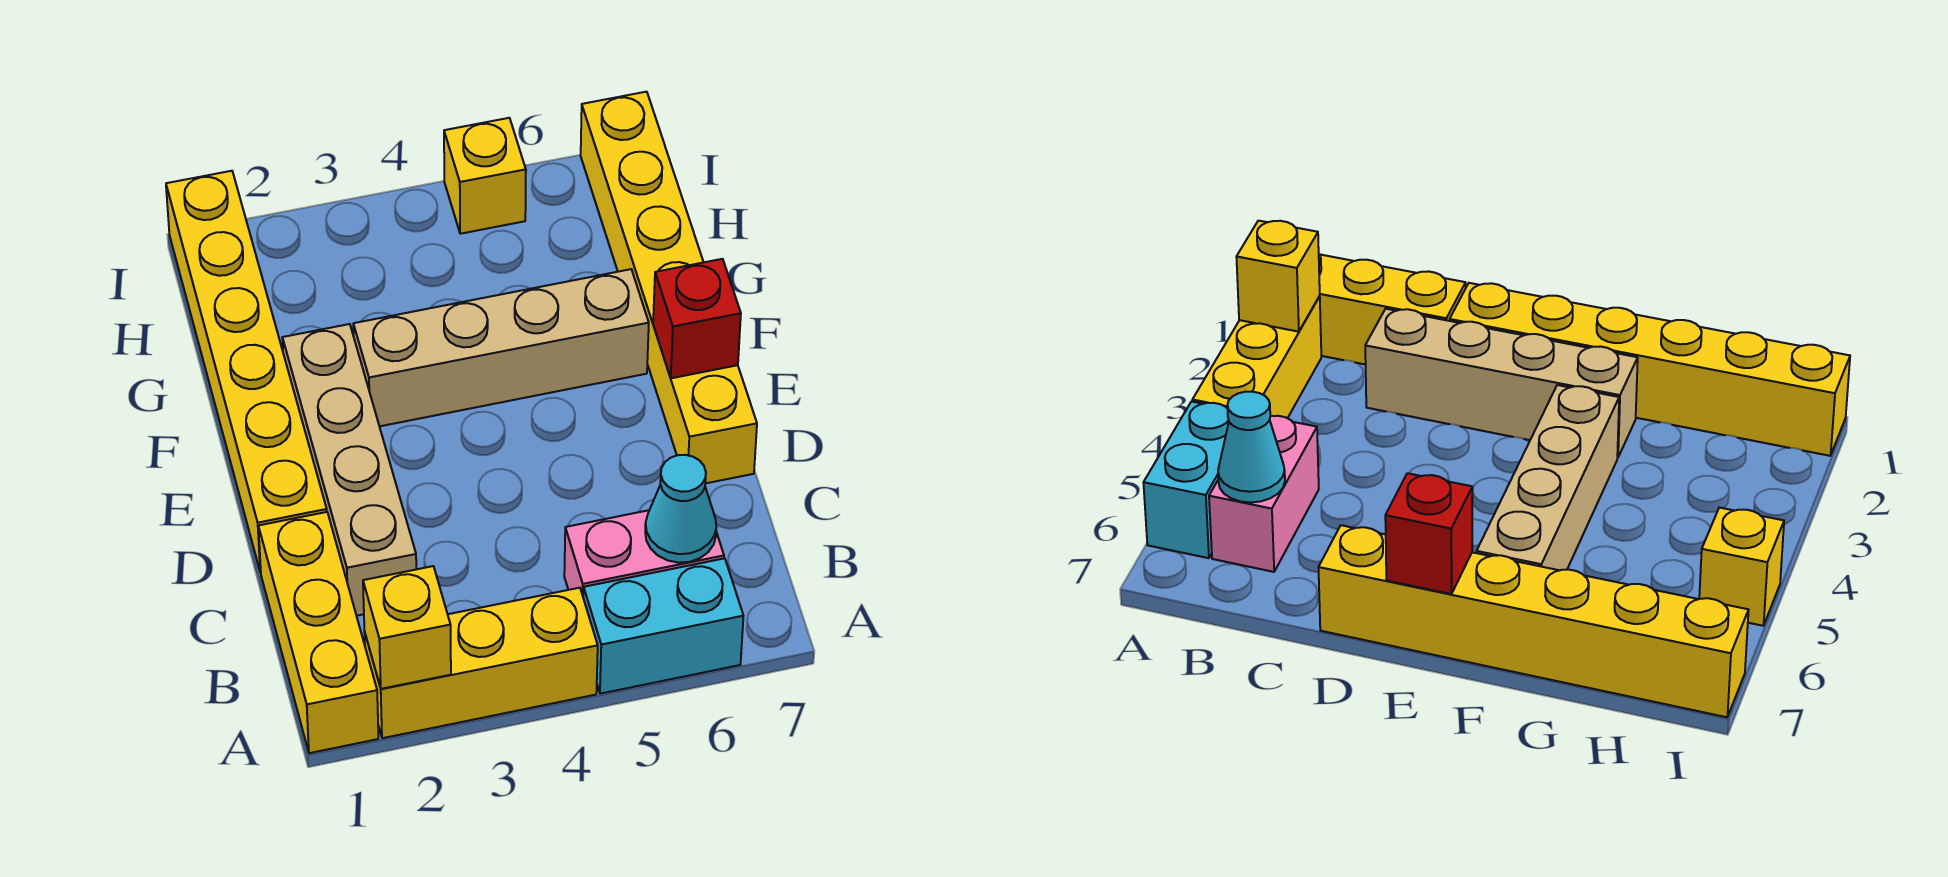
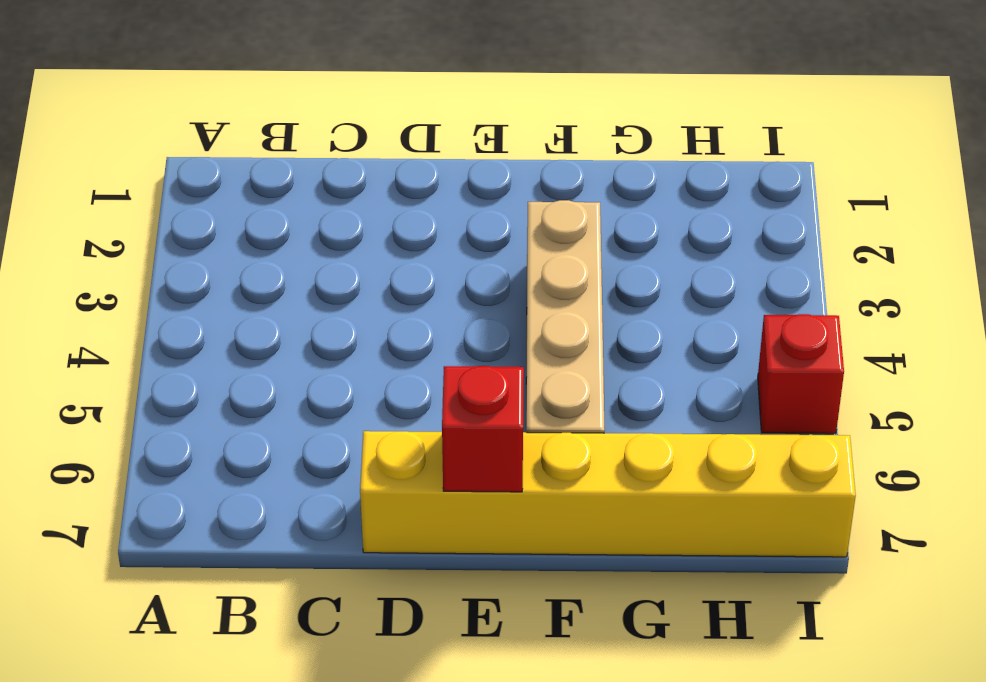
red 1x1 brick [758,314,844,434] -> yellow 1x1 brick [444,118,526,234]
none -> yellow 1x3 brick [258,512,378,753]
none -> yellow 1x3 brick [364,588,598,738]
none -> cyan 1x2 brick [583,558,743,694]

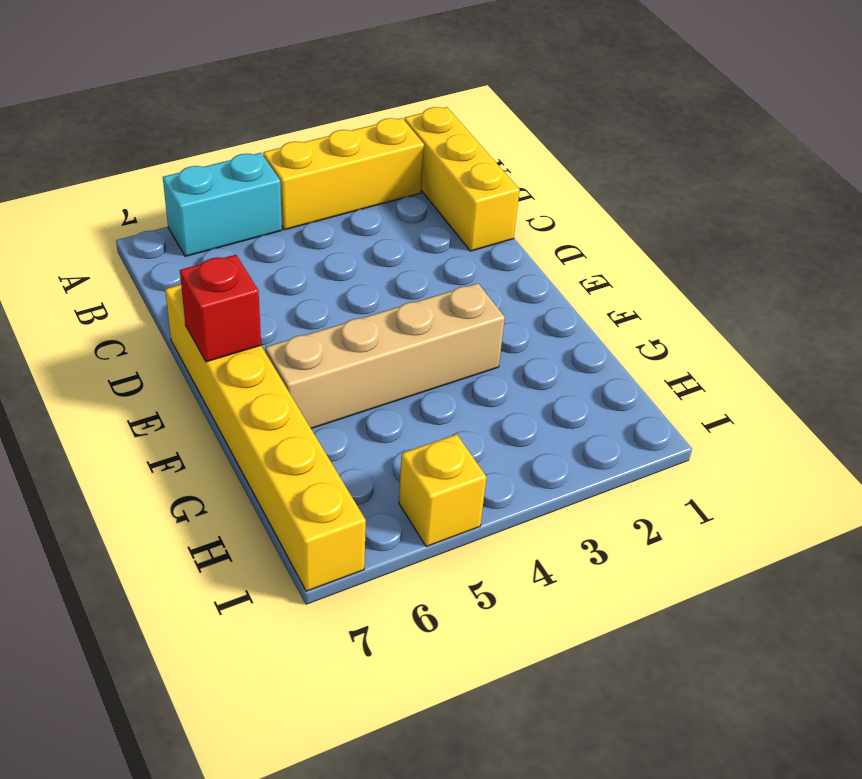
none -> pink 1x2 brick [564,510,724,595]
none -> tan 1x4 brick [282,324,416,616]
none -> yellow 1x6 brick [166,171,327,572]

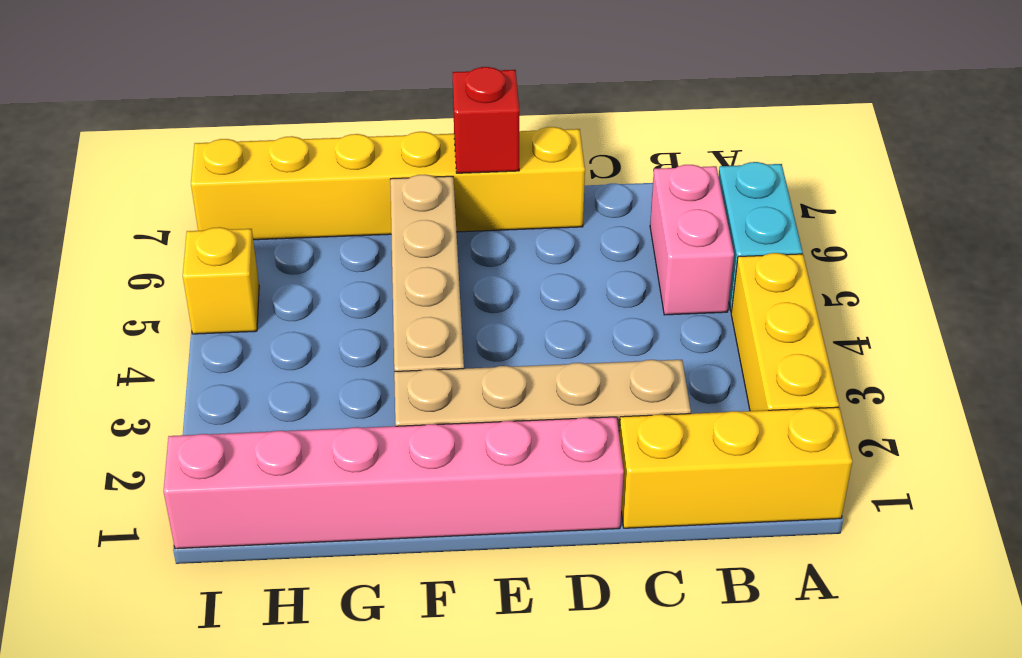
pink 1x6 brick [163,417,624,549] -> yellow 1x6 brick [166,171,327,572]
none -> yellow 1x1 brick [363,566,451,689]
none -> cyan 1x1 cone [645,455,716,563]

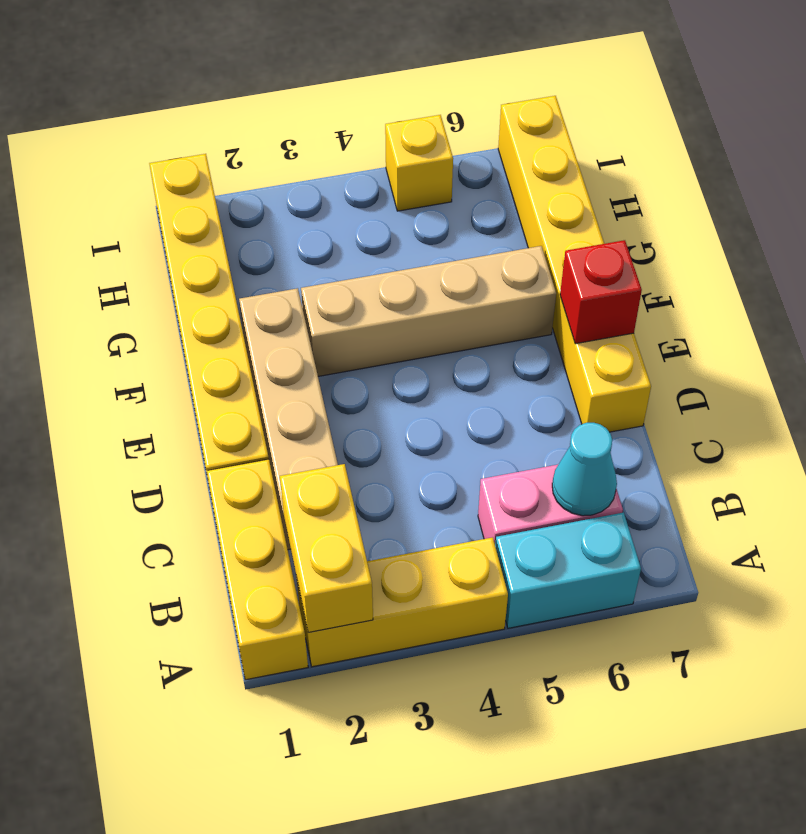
yellow 1x2 brick [280,464,373,633] -> yellow 1x1 brick [363,566,451,689]

